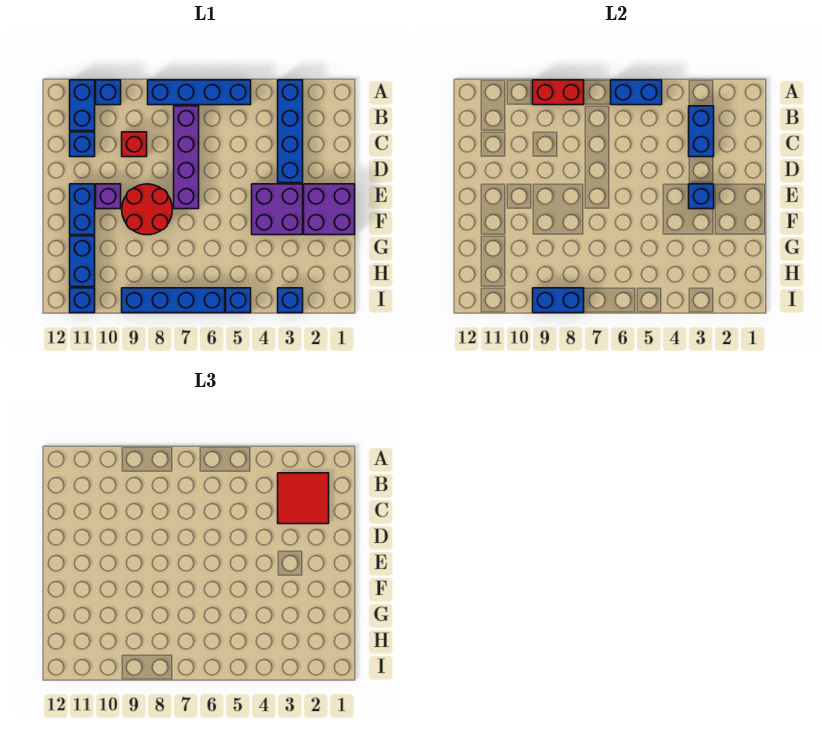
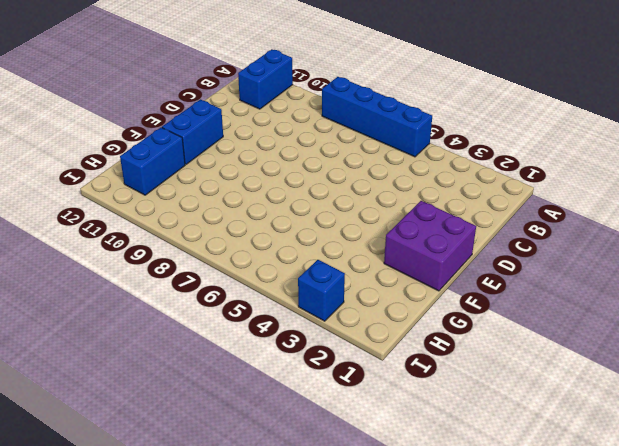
none -> blue 1x4 brick [278,80,303,183]
none -> blue 1x1 brick [96,80,121,105]
none -> purple 1x4 brick [174,106,199,209]

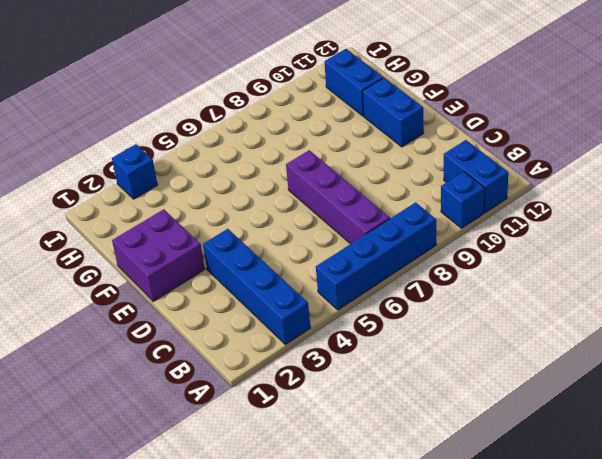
none -> red 1x1 brick [122,132,147,157]
none -> blue 1x1 brick [70,132,95,157]
none -> purple 2x2 brick [252,184,303,235]

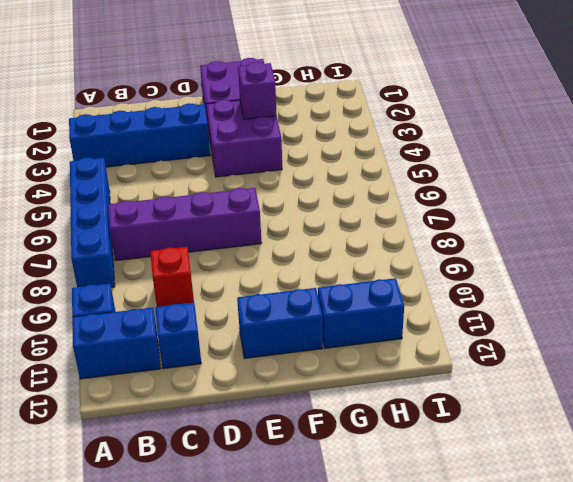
purple 1x1 brick [238,62,277,119] -> purple 1x1 brick moved to [96,184,121,209]
none -> red 2x2 round brick [122,184,172,235]
none -> blue 1x1 brick [278,288,303,313]
none -> blue 1x1 brick [226,288,251,313]

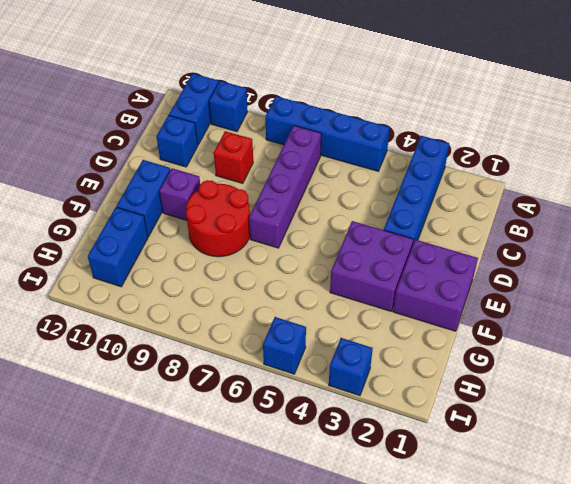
none -> blue 1x4 brick [122,288,225,313]
none -> blue 1x1 brick [70,288,95,313]
none -> blue 1x2 brick [611,80,662,105]

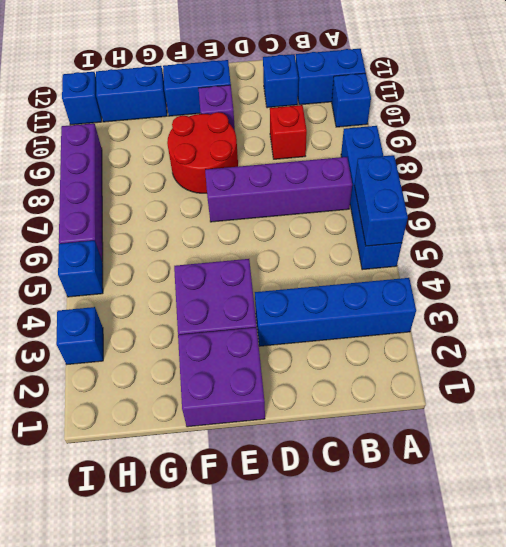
purple 1x4 brick [59,123,103,262] -> blue 1x4 brick [122,288,225,313]
none -> red 1x2 brick [533,80,584,105]
none -> blue 1x2 brick [689,106,714,157]
none -> blue 1x1 brick [689,184,714,209]

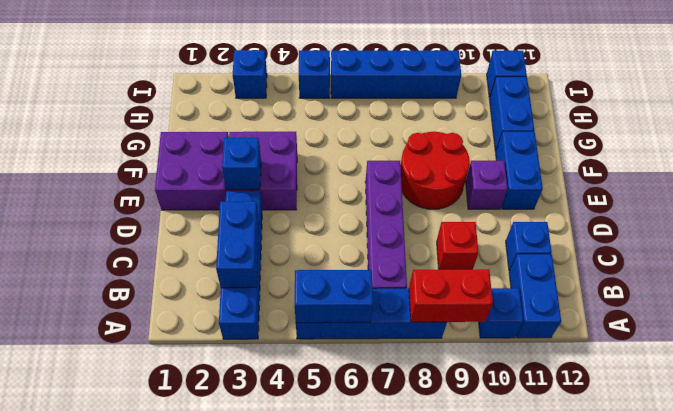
none -> blue 1x2 brick [533,288,584,313]
none -> red 2x2 tile [278,473,329,524]

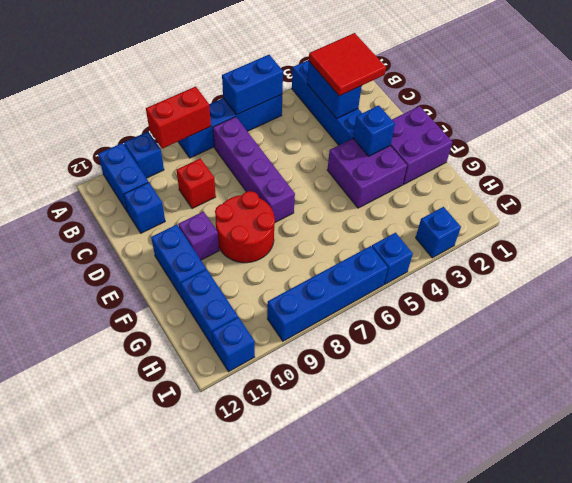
none -> blue 1x2 brick [533,288,584,313]

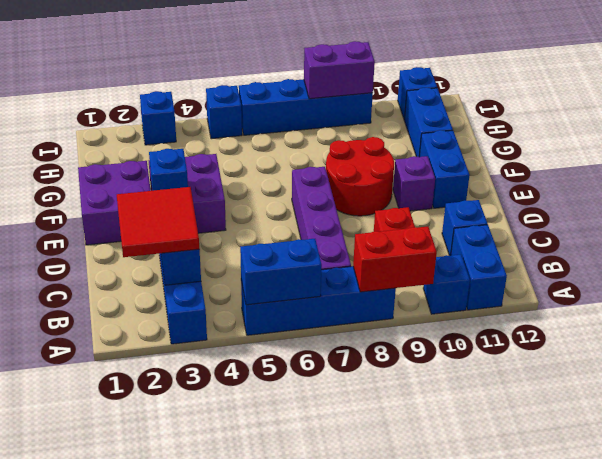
purple 1x2 brick [304,41,375,99] -> blue 1x2 brick [533,288,584,313]

